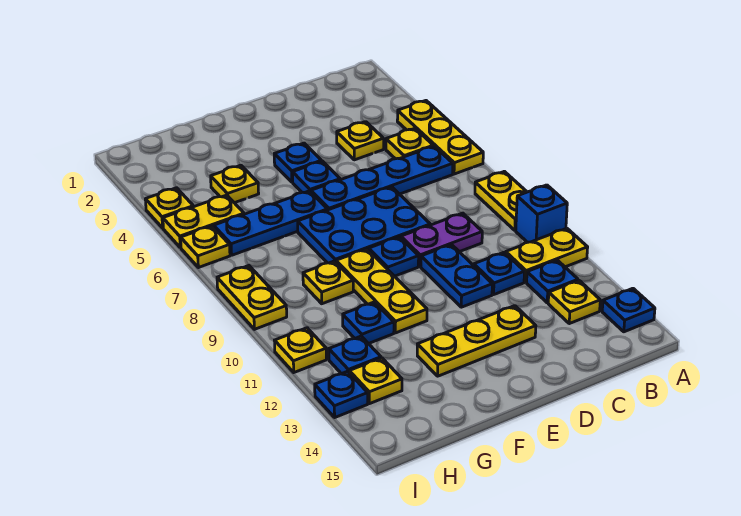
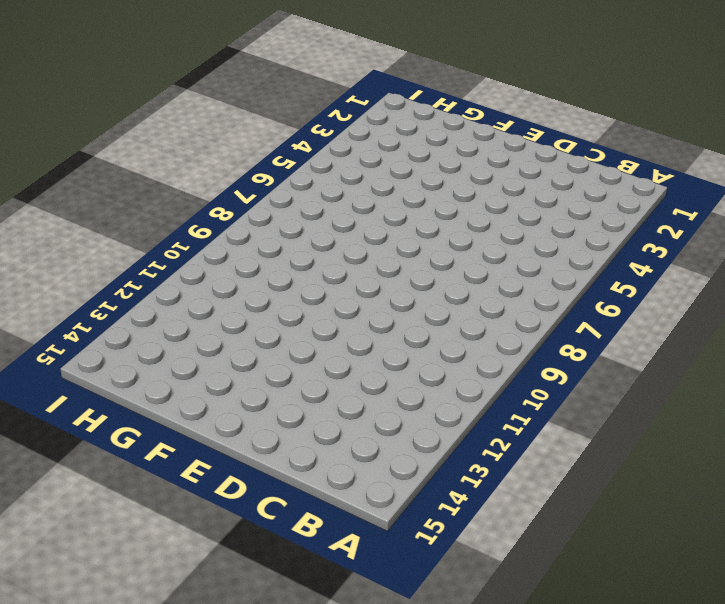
none -> yellow 1x3 plate [397,101,483,174]
none -> yellow 1x2 plate [475,171,527,230]
none -> blue 1x1 brick [516,185,567,242]
none -> yellow 1x2 plate [506,228,588,282]

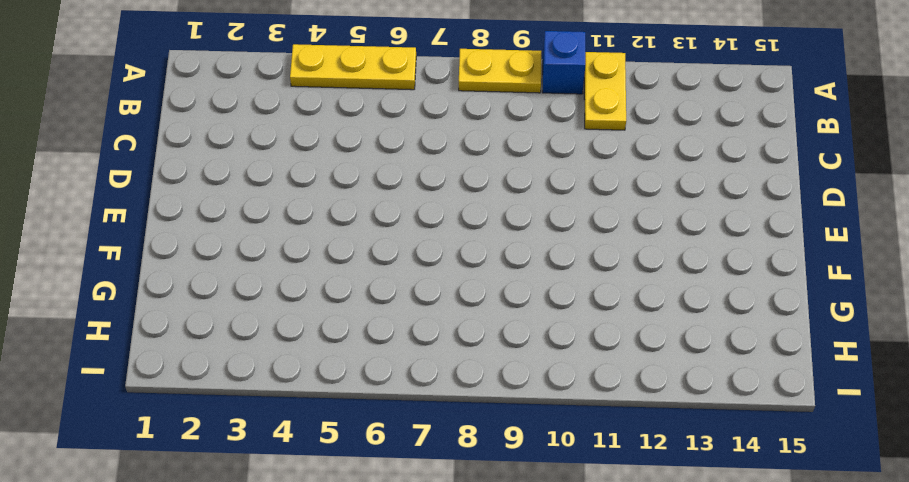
none -> blue 1x1 plate [602,288,655,332]
none -> yellow 1x1 plate [386,129,433,159]
none -> blue 1x4 plate [311,146,453,210]
none -> blue 1x1 plate [527,260,578,303]

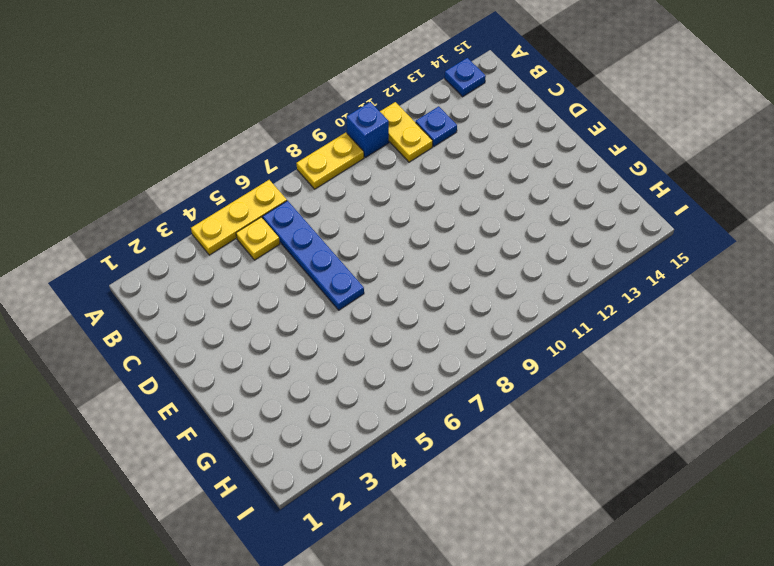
none -> yellow 1x1 plate [548,280,600,324]
none -> yellow 1x1 plate [337,122,384,160]
none -> purple 1x2 plate [401,213,482,266]
none -> blue 1x1 plate [474,252,525,294]

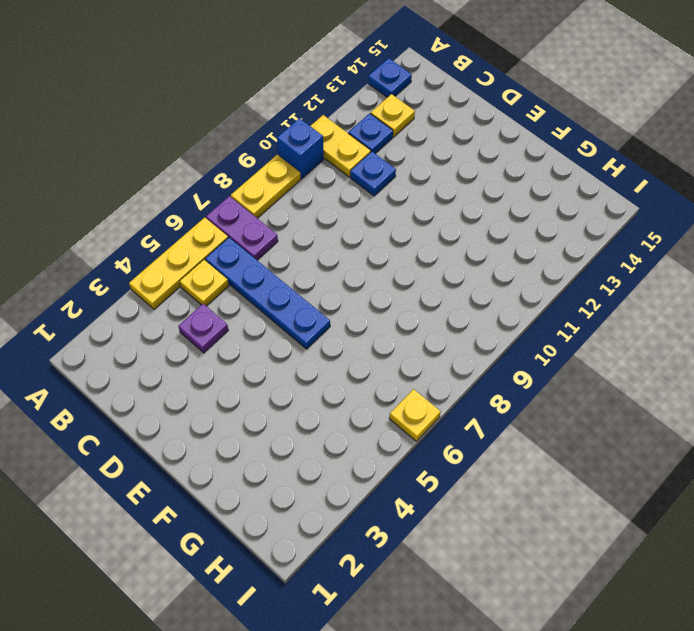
purple 1x2 plate [206,196,278,260] -> purple 1x2 plate moved to [401,213,482,266]
purple 1x1 plate [178,304,228,353] -> yellow 1x1 plate [337,122,384,160]
none -> blue 2x3 plate [298,187,430,263]
none -> blue 1x2 plate [421,245,492,307]
none -> yellow 1x3 plate [417,306,536,376]
none -> blue 1x1 plate [274,143,322,182]

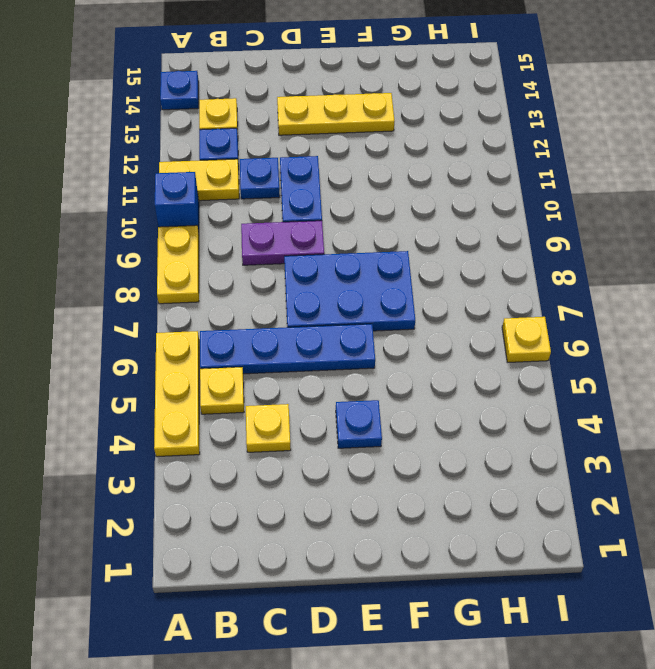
none -> blue 1x1 plate [292,161,340,193]
none -> blue 1x1 plate [369,237,419,276]
none -> blue 1x3 plate [214,191,327,255]
none -> yellow 1x3 plate [336,249,427,333]

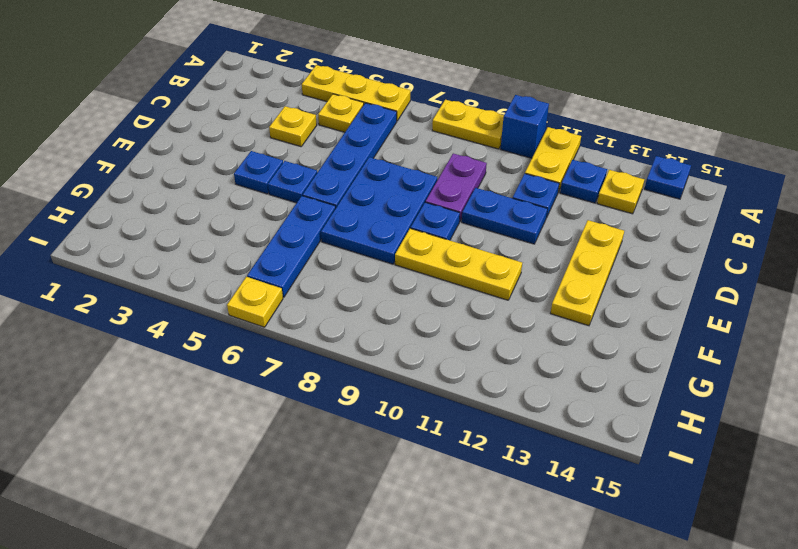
none -> yellow 1x1 plate [211,165,259,203]
none -> yellow 1x1 plate [303,261,353,304]
none -> blue 1x1 plate [343,302,394,344]
none -> yellow 1x2 plate [163,195,244,248]

